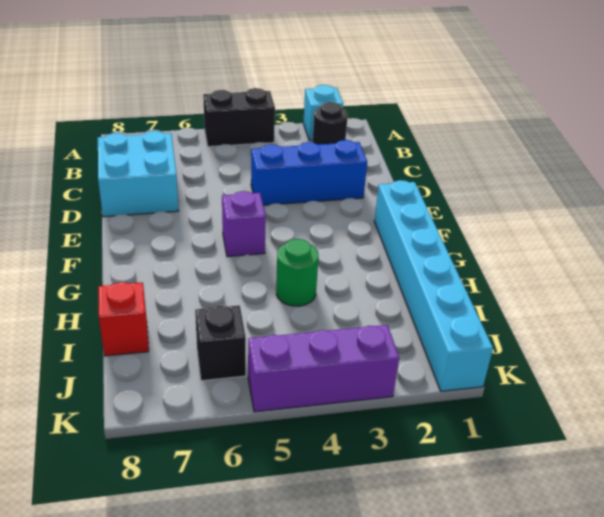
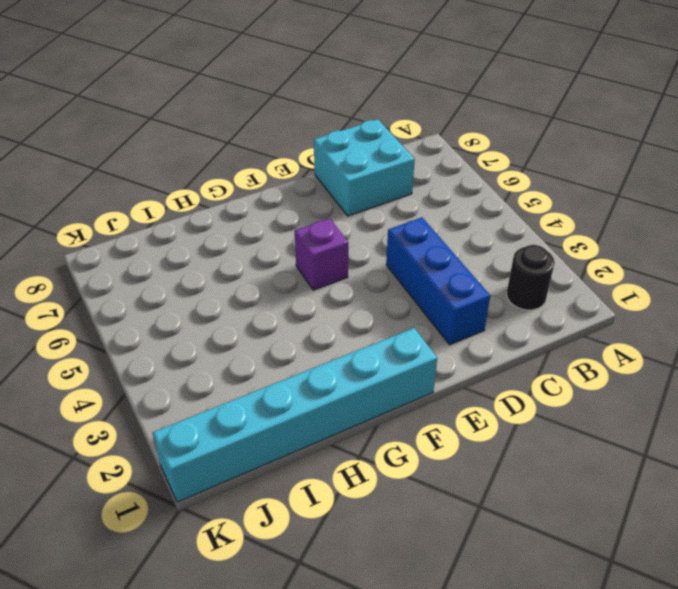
none -> cyan 1x1 brick [303,85,343,141]
none -> black 1x2 brick [203,88,275,147]

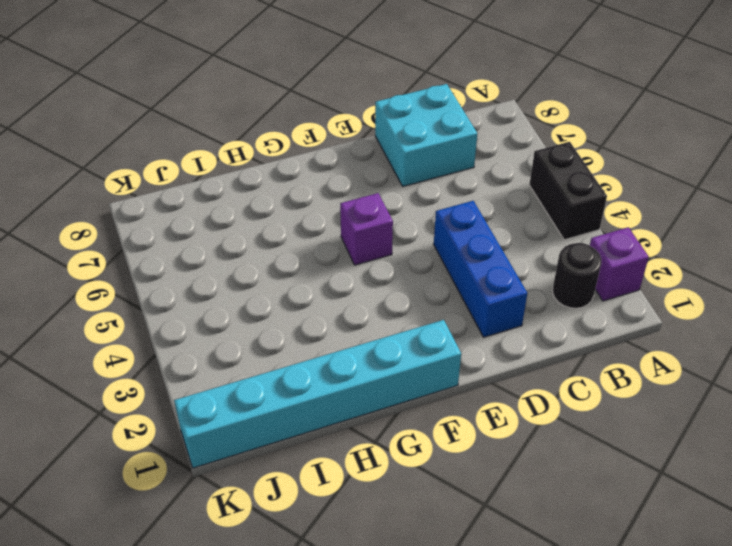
purple 1x1 brick [590,227,649,301] -> cyan 1x1 brick [303,85,343,141]
none -> green 1x1 round brick [276,239,319,306]
none -> red 1x1 brick [98,282,149,356]

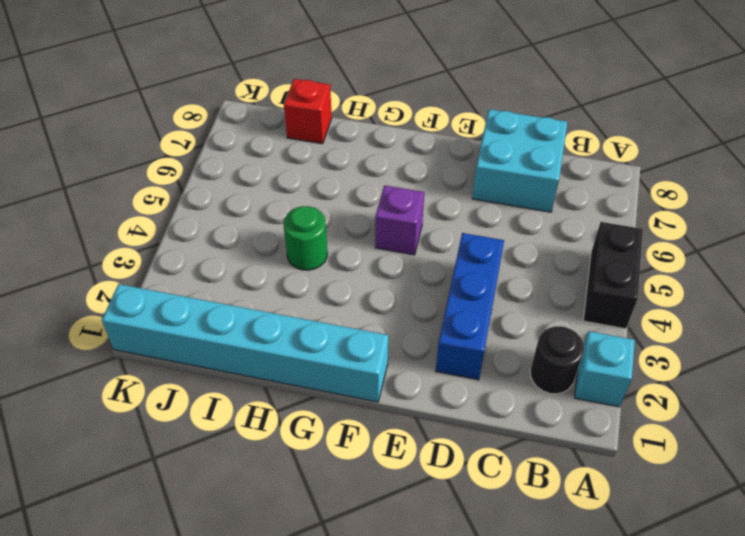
none -> black 1x1 brick [195,305,246,381]
none -> purple 1x3 brick [248,325,399,412]

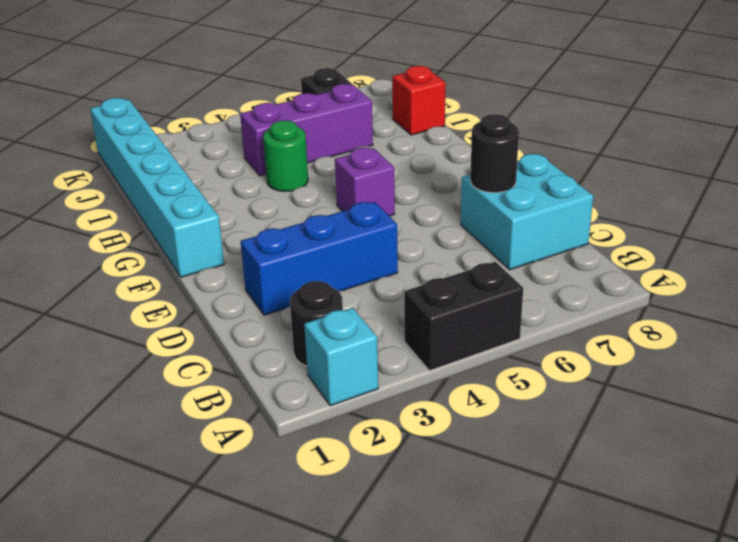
black 1x1 round brick [470,114,519,193] -> none
purple 1x3 brick [240,84,373,176] -> purple 1x3 brick moved to [248,325,399,412]

